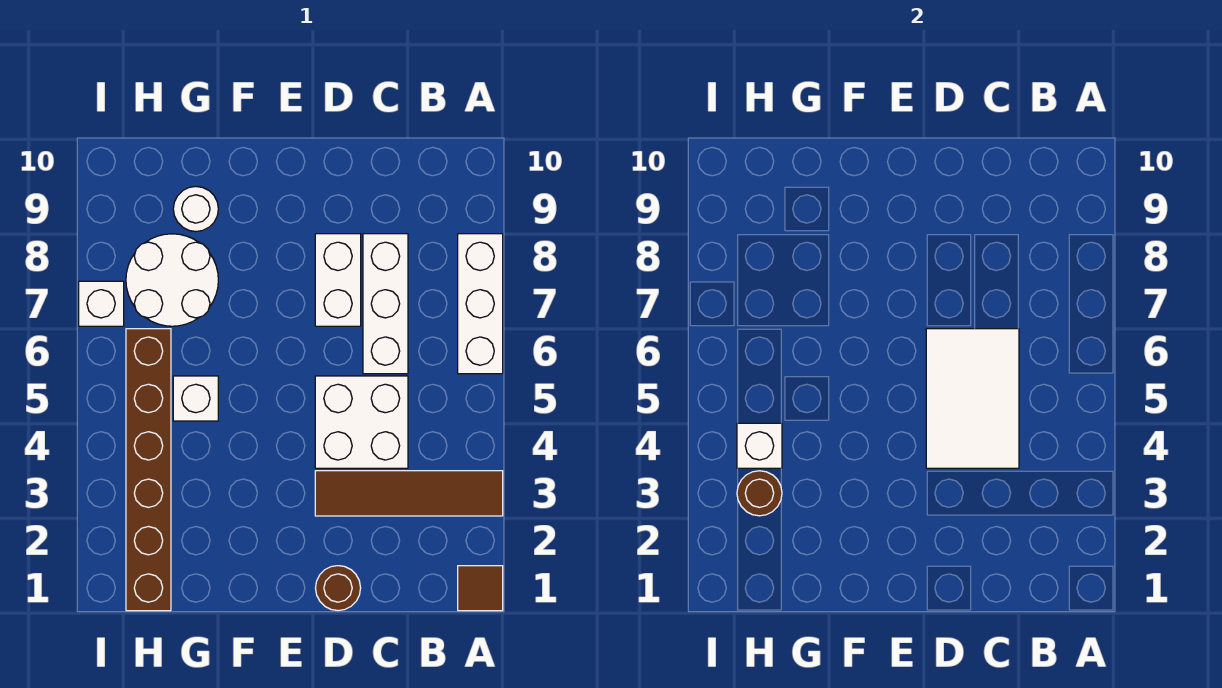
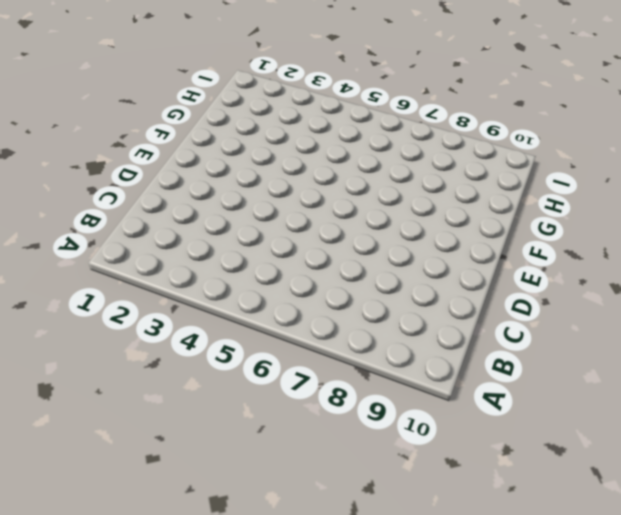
none -> brown 1x1 tile [458,566,503,611]
none -> brown 1x4 tile [315,471,503,516]
none -> white 1x3 brick [458,234,503,374]

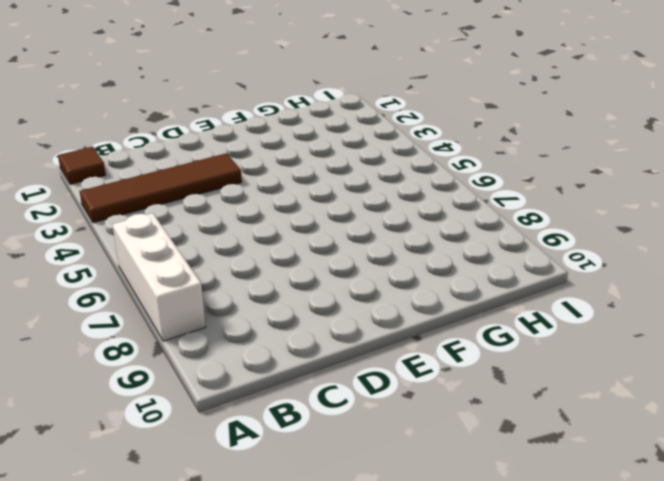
none -> white 2x2 brick [315,376,408,468]
none -> white 1x3 brick [363,234,408,374]
none -> brown 1x1 round brick [316,566,361,611]

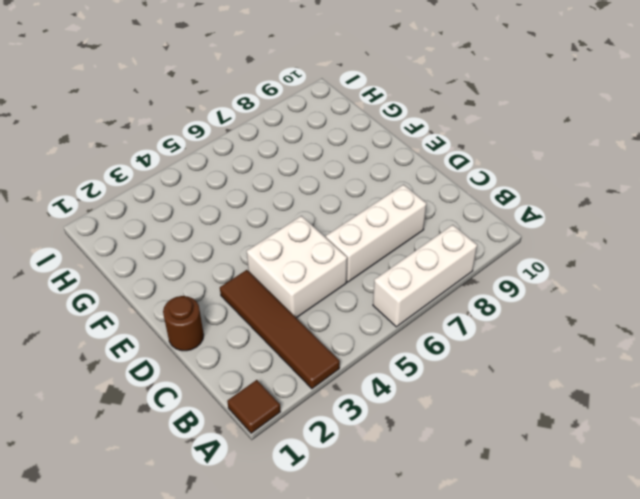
none -> white 1x2 brick [315,234,361,326]
none -> white 1x1 brick [173,376,218,421]
none -> white 2x2 round brick [126,234,218,326]

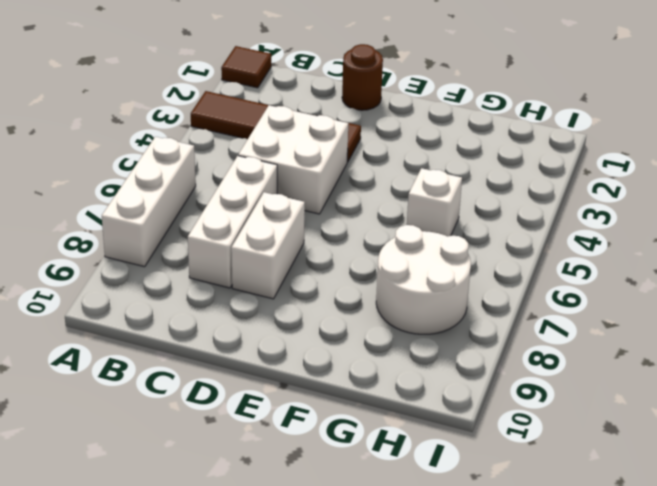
none -> white 1x1 round brick [173,187,218,231]
none -> brown 1x6 brick [126,329,171,611]
none -> white 1x1 brick [79,281,124,326]

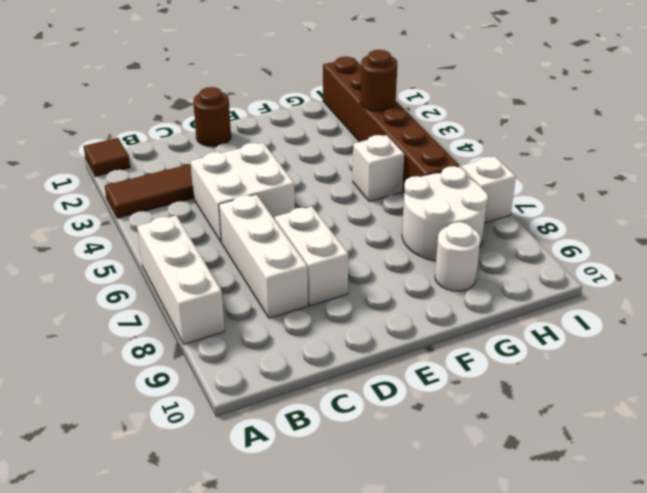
none -> white 2x3 tile [926,329,1019,468]
none -> white 1x1 brick [737,423,782,468]

